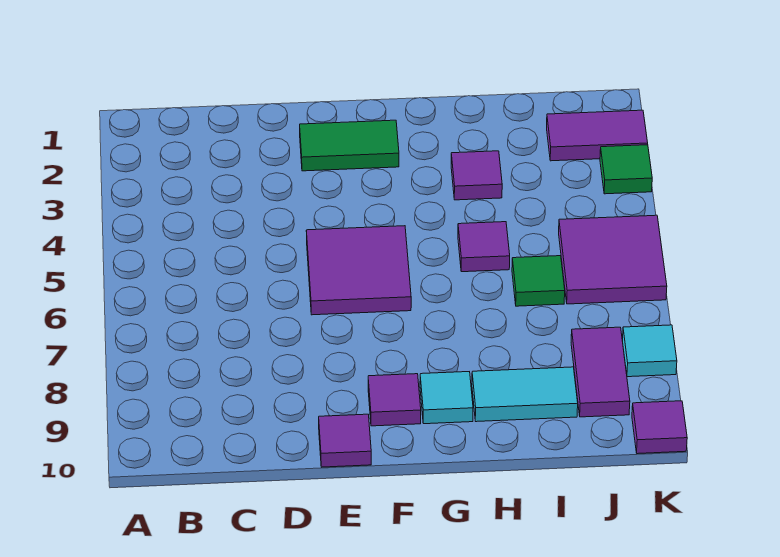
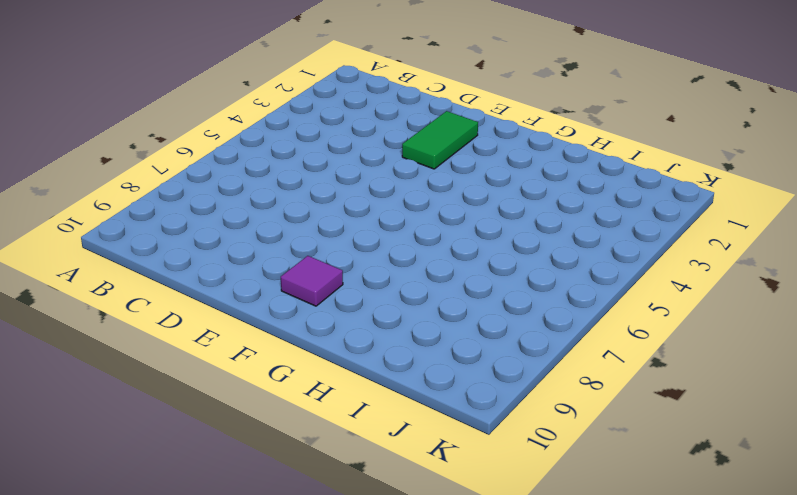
green 1x2 tile [402,111,478,169] -> green 1x2 tile turned to [300,120,399,171]
none -> purple 2x2 tile [306,226,411,315]
none -> purple 1x1 tile [319,414,371,467]
none -> cyan 1x1 tile [420,372,473,424]

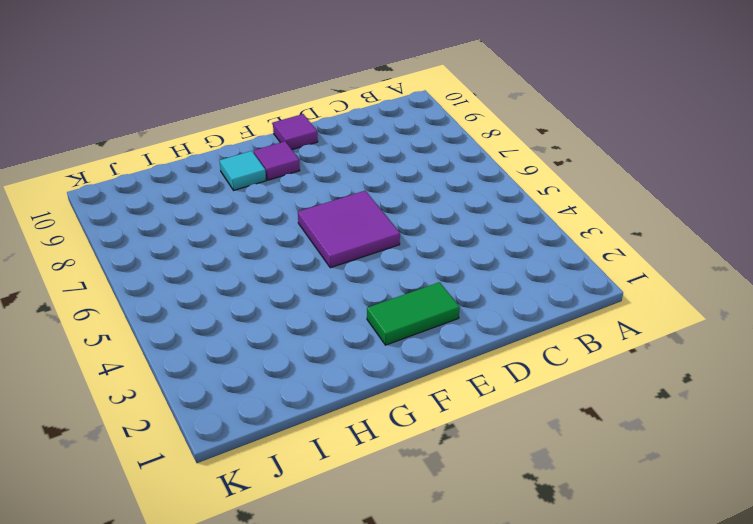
none -> purple 1x1 tile [451,151,502,200]
none -> purple 1x1 tile [458,222,510,272]
none -> cyan 1x2 tile [472,367,578,422]

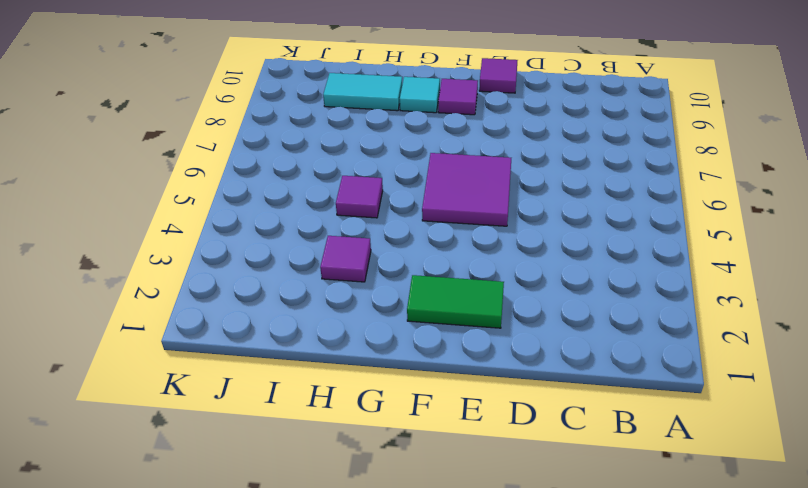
none -> green 1x1 tile [512,256,565,306]
none -> purple 1x2 tile [547,110,648,161]
none -> purple 2x2 tile [559,215,667,304]

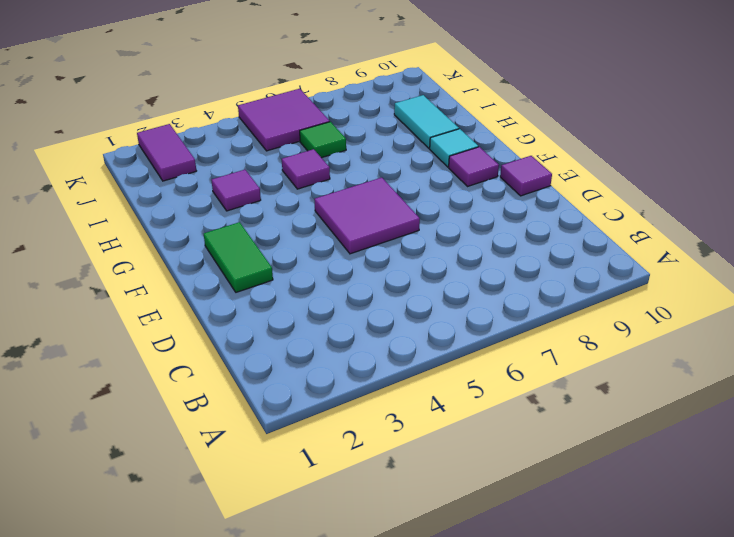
none -> purple 1x2 tile [571,327,630,417]
none -> green 1x1 tile [600,145,652,194]
none -> cyan 1x1 tile [622,325,677,377]

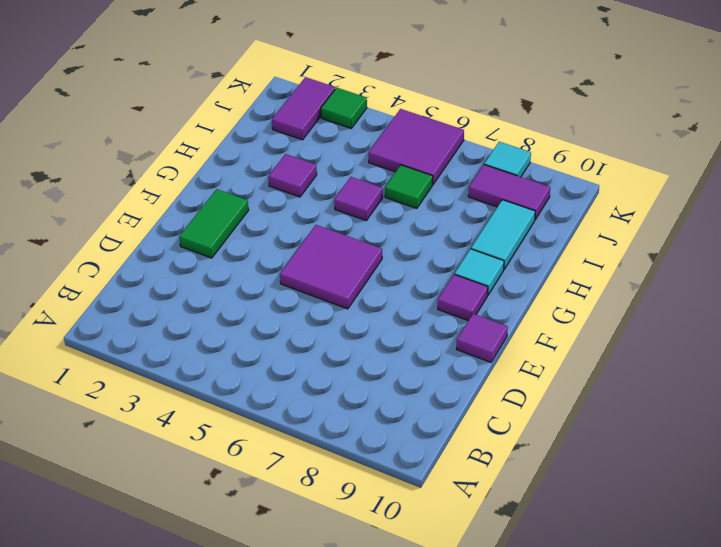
none -> purple 1x1 tile [632,401,687,454]

